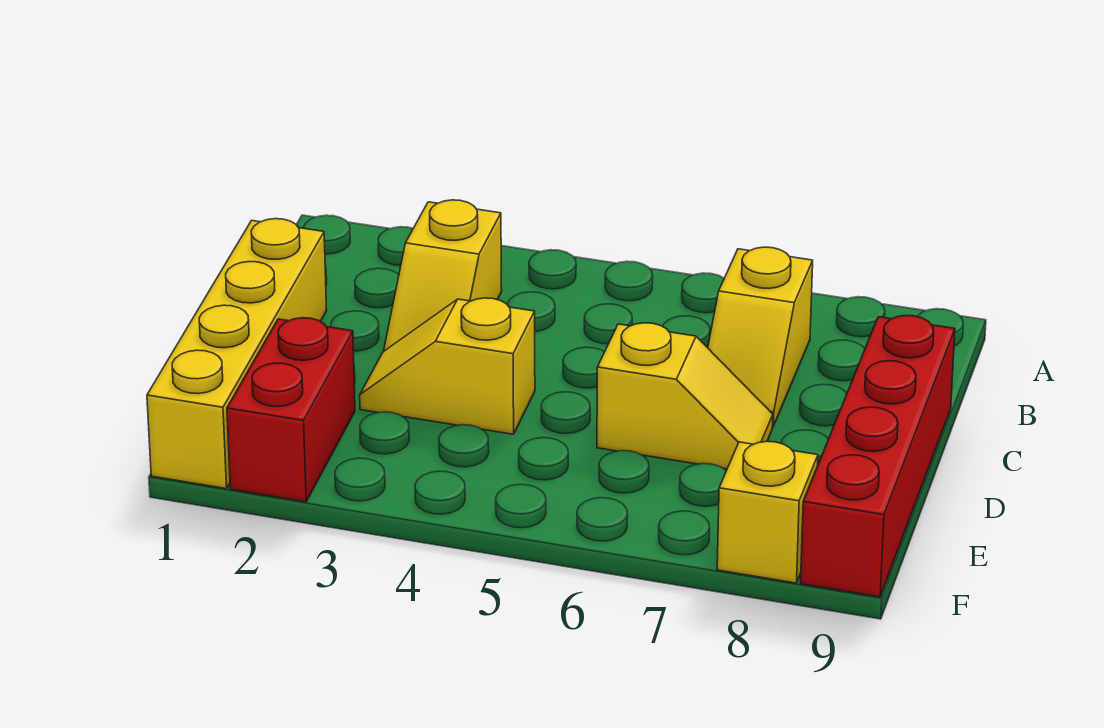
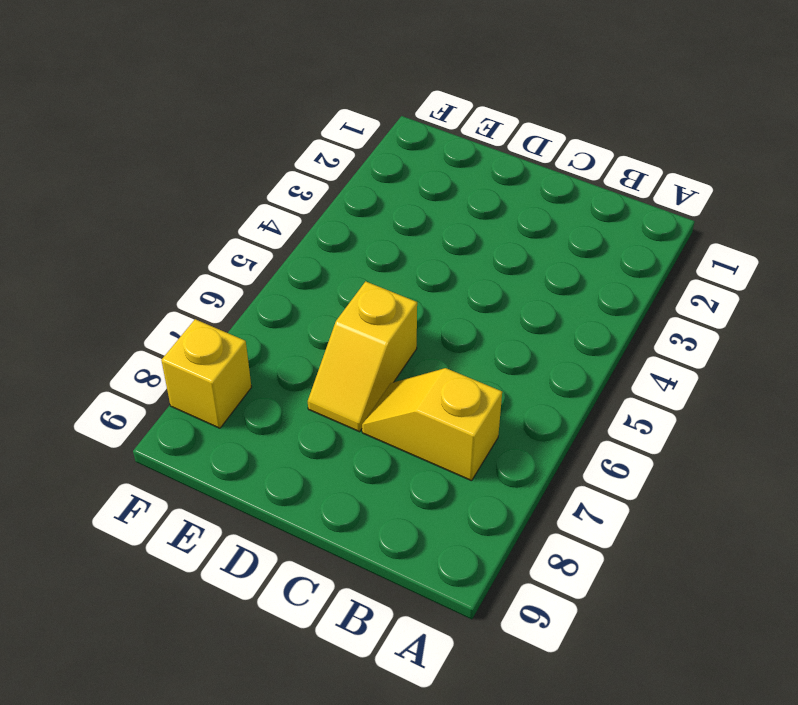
none -> yellow 1x2 slope [384,200,502,351]
none -> yellow 1x4 brick [147,219,327,489]

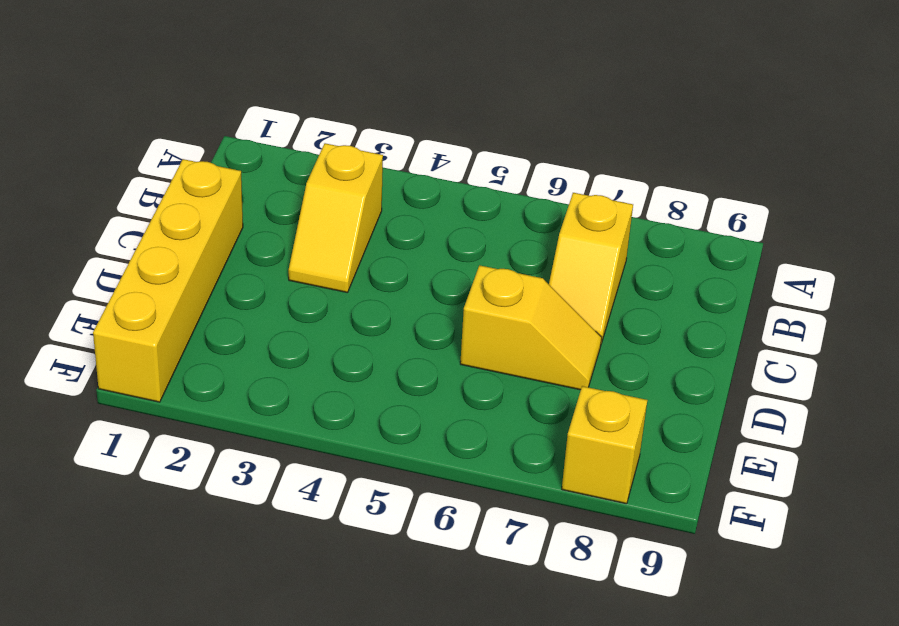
none -> red 1x4 brick [801,315,955,597]
none -> yellow 1x2 slope [360,298,535,434]

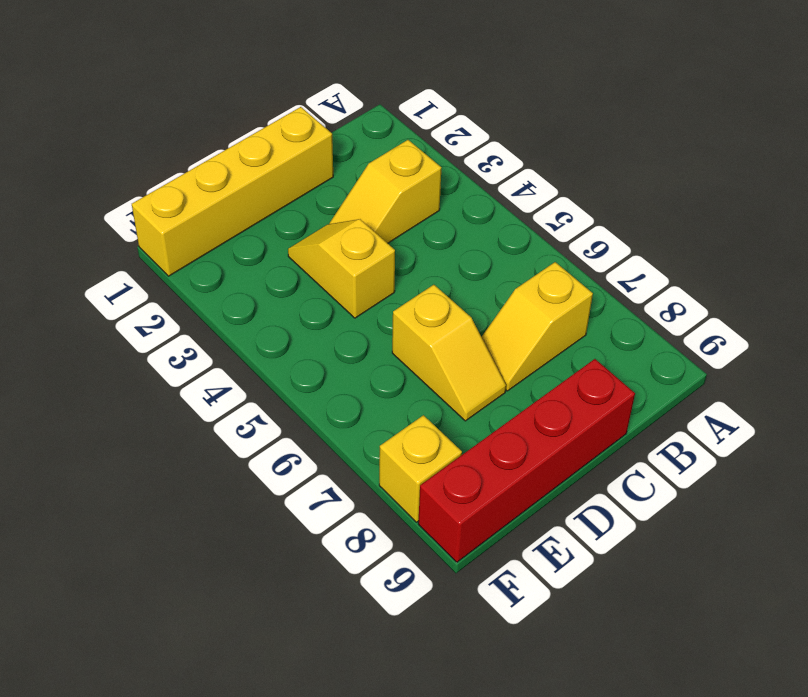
none -> red 1x2 brick [227,318,355,502]

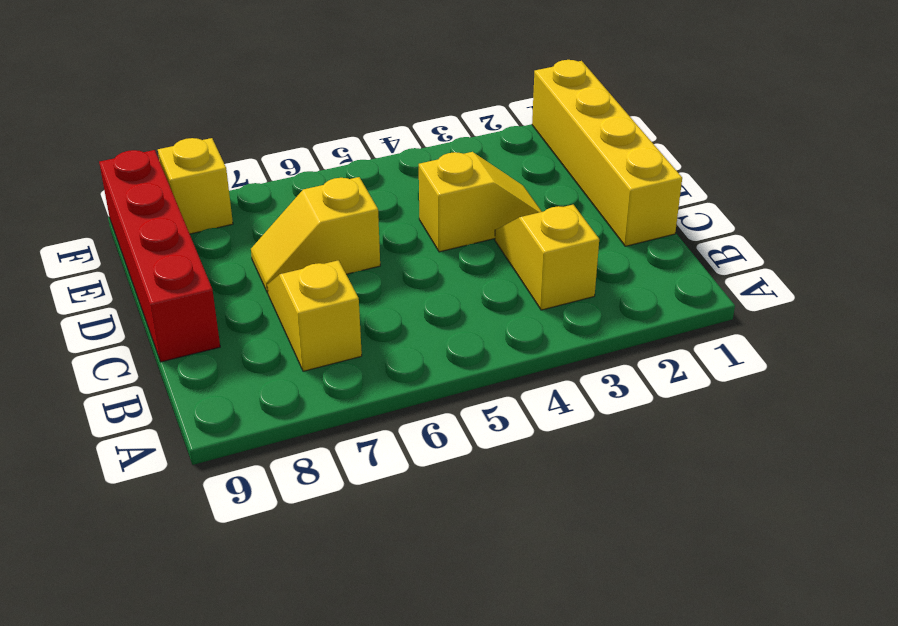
none -> red 1x2 brick [227,318,355,502]

